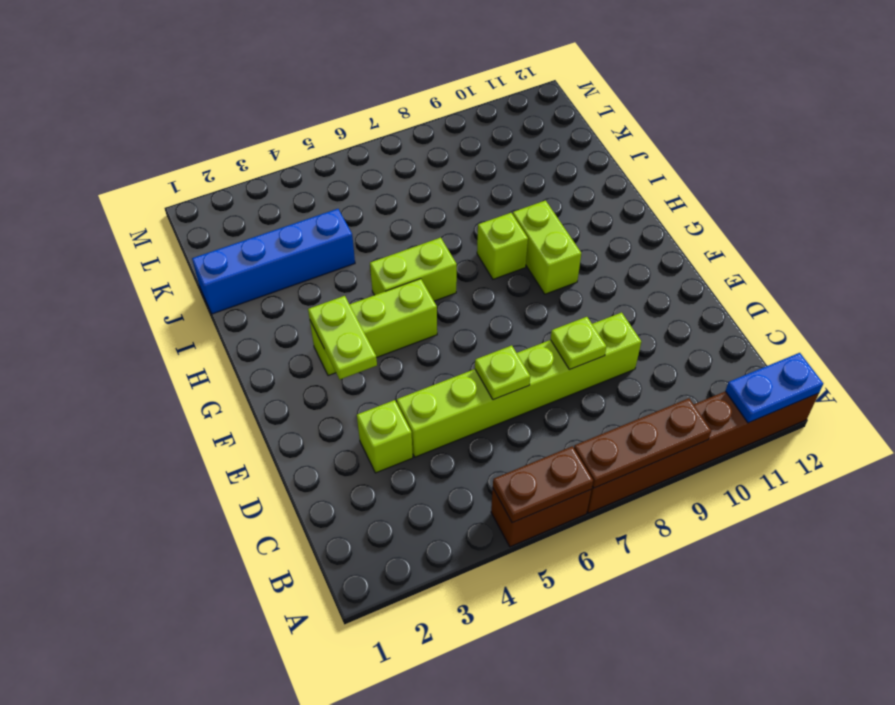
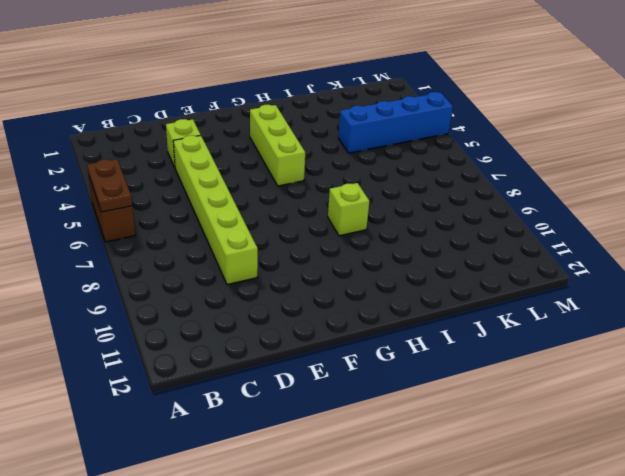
blue 1x4 brick [338,92,453,153] -> blue 1x4 brick turned to [192,209,355,314]
none -> brown 1x6 brick [587,391,819,513]
none -> lime 1x2 brick [513,201,581,294]
none -> lime 1x2 brick [370,238,457,301]

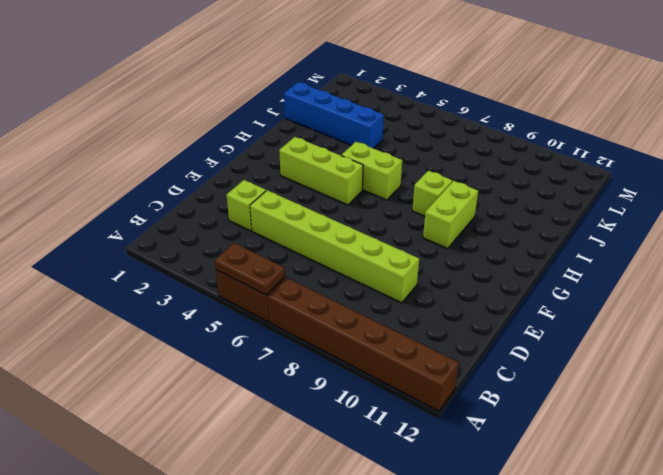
none -> brown 1x3 plate [574,398,711,488]
none -> blue 1x2 plate [726,353,823,423]
none -> lime 1x1 plate [475,345,530,400]

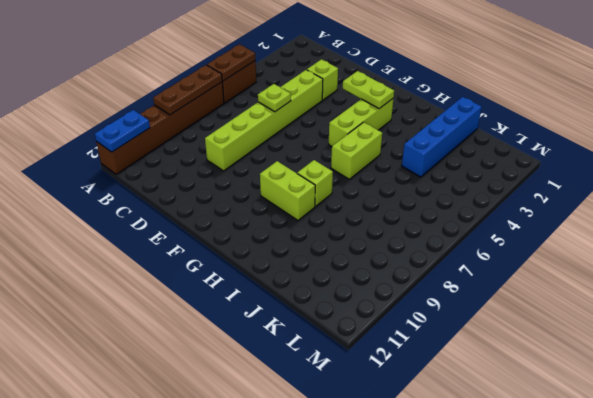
none -> lime 1x1 plate [551,317,607,370]

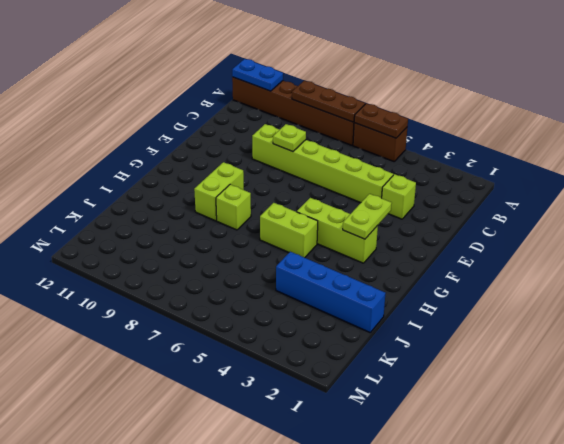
none -> lime 1x1 plate [475,345,530,400]

